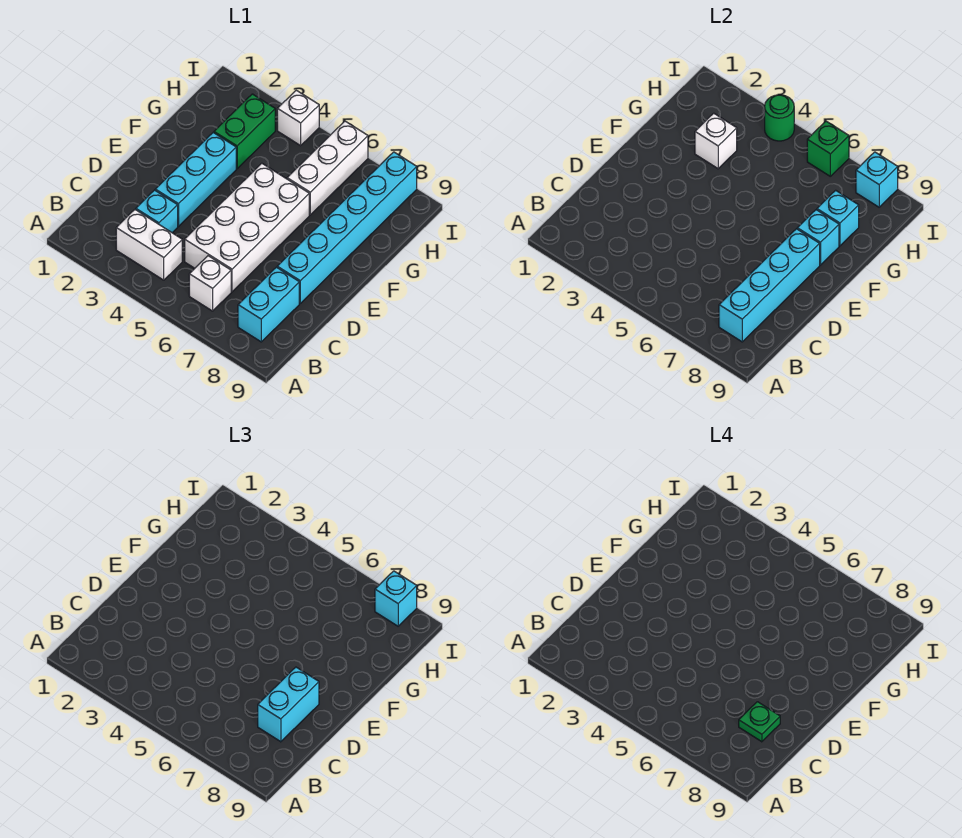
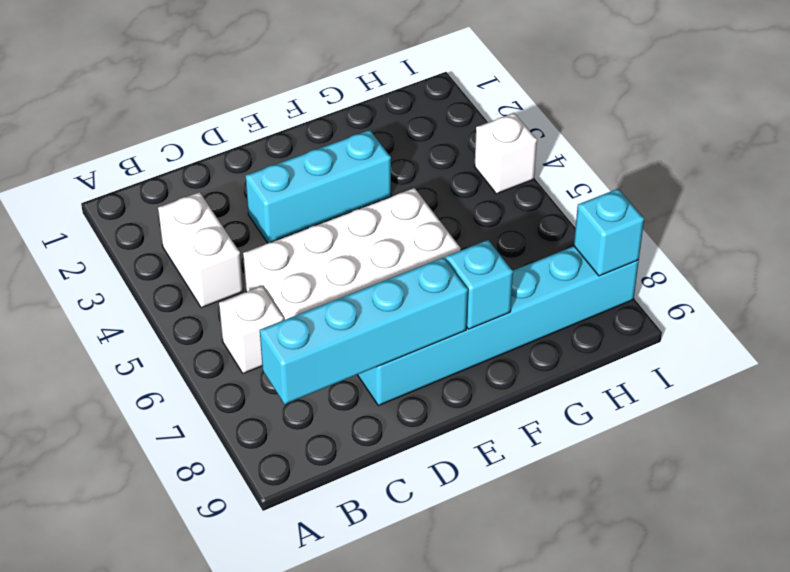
none -> cyan 1x2 brick [238,267,299,342]
none -> cyan 1x1 brick [136,190,178,233]
none -> green 1x2 brick [214,94,275,169]

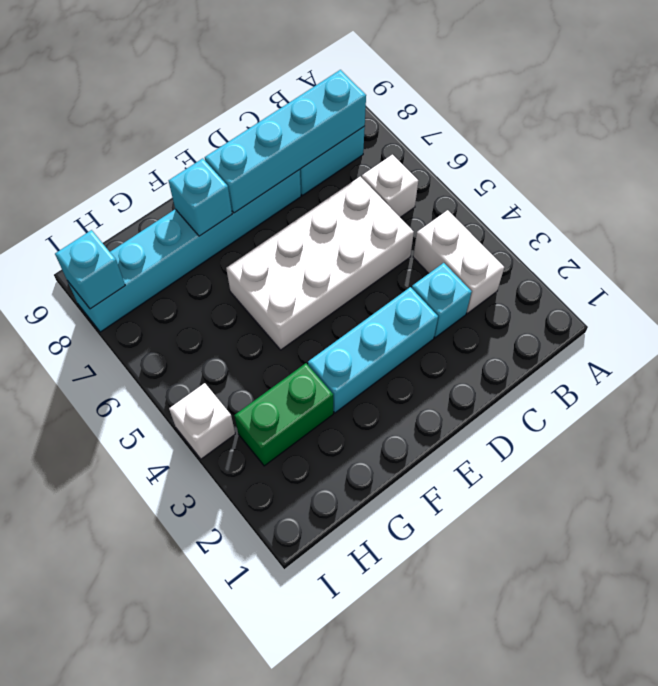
none -> white 1x3 brick [287,121,368,215]
none -> white 1x1 brick [695,113,737,169]
none -> cyan 1x1 brick [817,190,859,246]

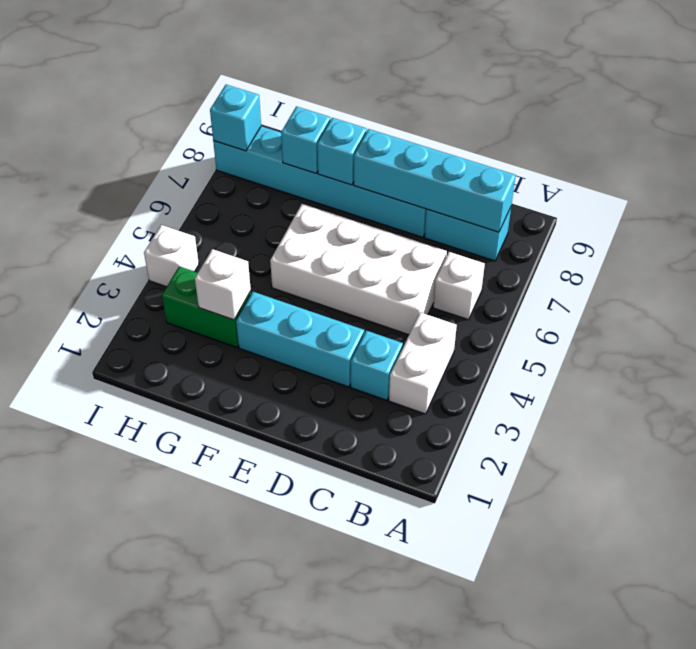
none -> white 1x3 brick [287,121,368,215]
none -> green 1x1 round brick [765,95,794,141]
none -> green 1x1 brick [807,121,849,176]

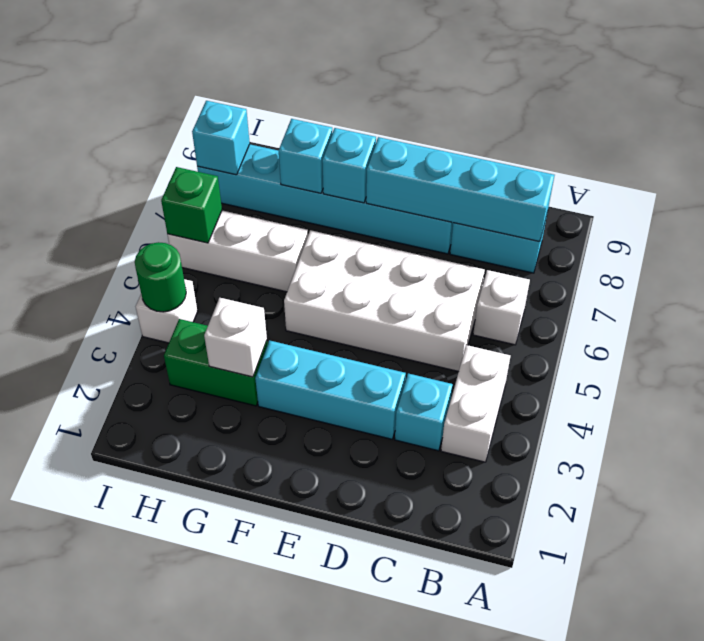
none -> cyan 1x2 brick [258,667,319,742]
none -> cyan 1x1 brick [375,571,417,626]
none -> green 1x1 plate [739,702,780,742]

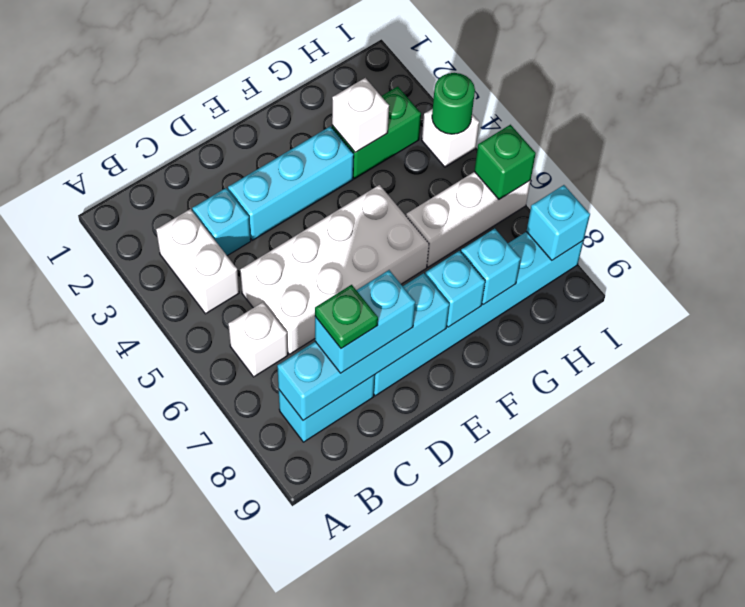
none -> cyan 1x1 brick [375,571,417,626]

